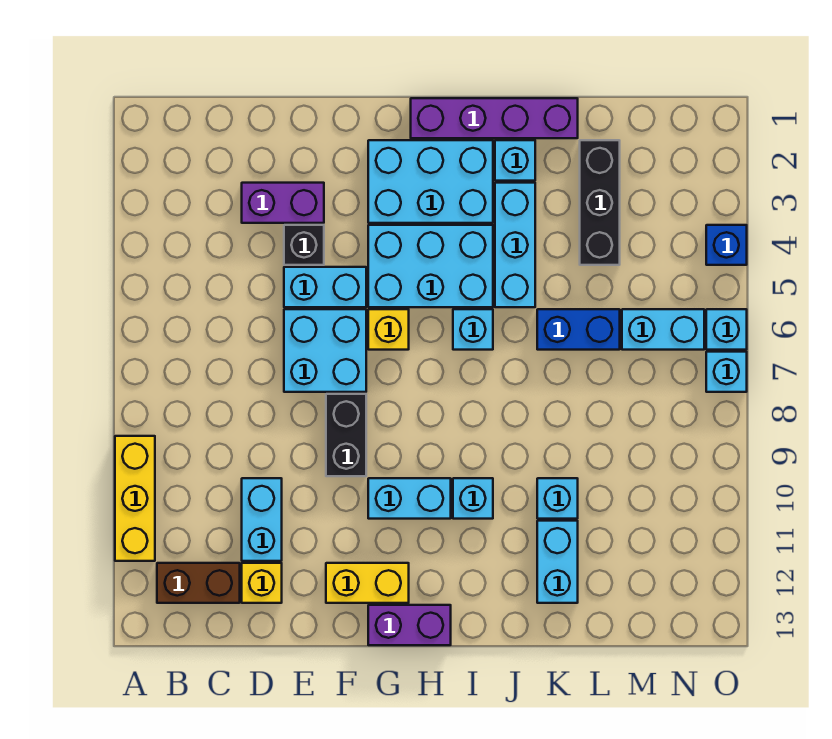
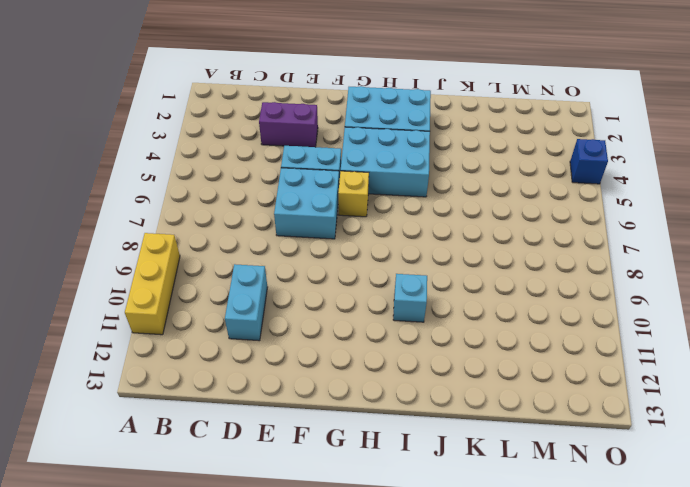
none -> brown 1x2 brick [157,563,240,603]
none -> yellow 1x1 brick [242,563,282,603]
none -> black 1x1 brick [284,225,324,265]

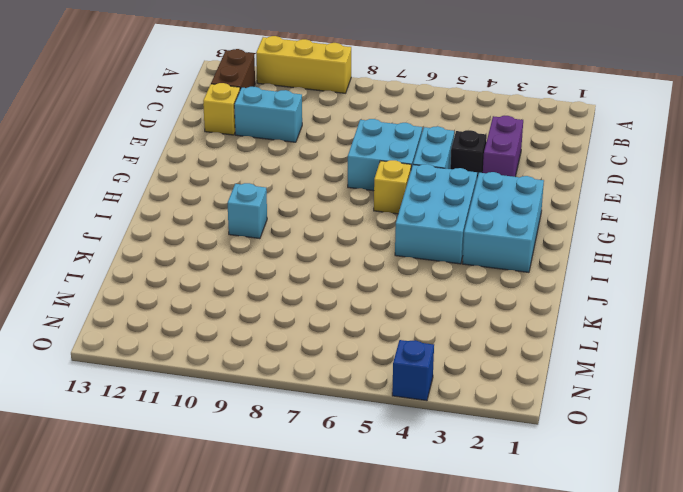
none -> black 1x2 brick [326,394,366,476]
none -> yellow 1x2 brick [326,563,409,603]
none -> cyan 1x2 brick [368,478,451,519]

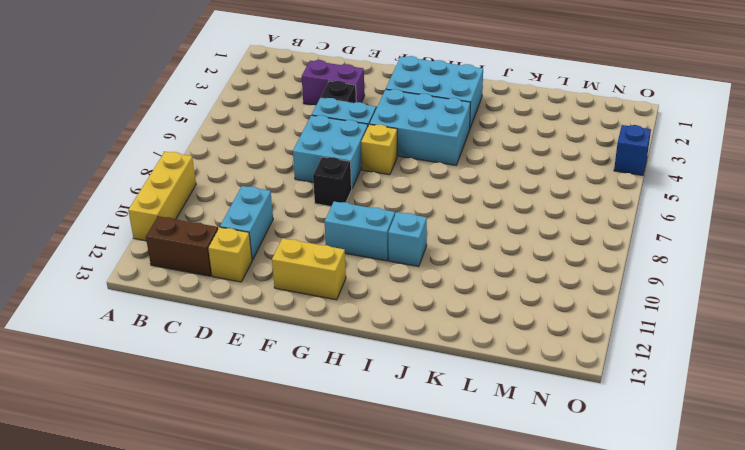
black 1x1 brick [313,157,352,206] -> black 1x2 brick [326,394,366,476]
none -> purple 1x2 brick [368,605,451,645]
none -> purple 1x4 brick [411,98,578,138]
none -> cyan 1x1 brick [453,309,493,350]

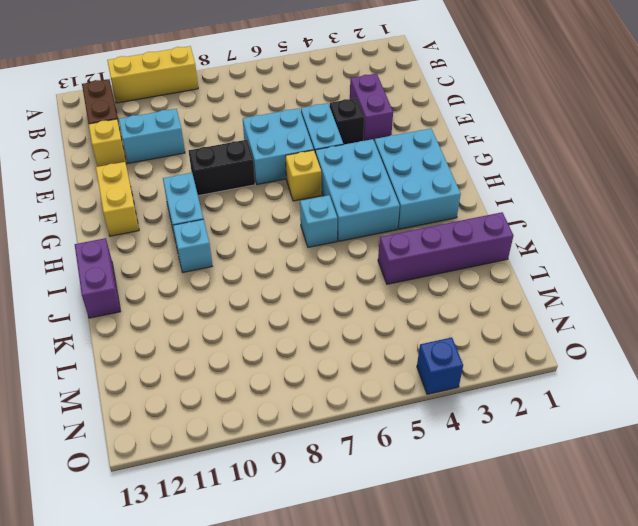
purple 1x2 brick [75,238,121,318] -> purple 1x2 brick moved to [368,605,451,645]
purple 1x4 brick [378,212,514,284] -> purple 1x4 brick turned to [411,98,578,138]
none -> cyan 1x1 brick [495,140,535,181]
none -> cyan 1x3 brick [495,183,535,307]
none -> blue 1x2 brick [537,309,620,350]

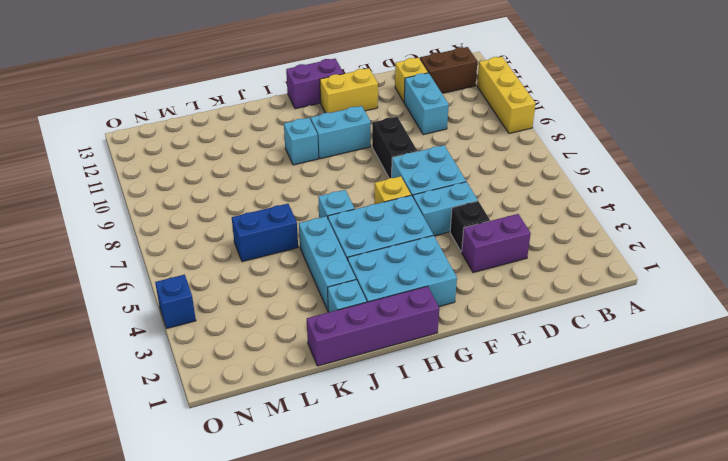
none -> cyan 1x1 brick [537,478,578,519]
none -> cyan 1x2 brick [537,521,578,603]
none -> black 1x3 brick [580,140,620,265]

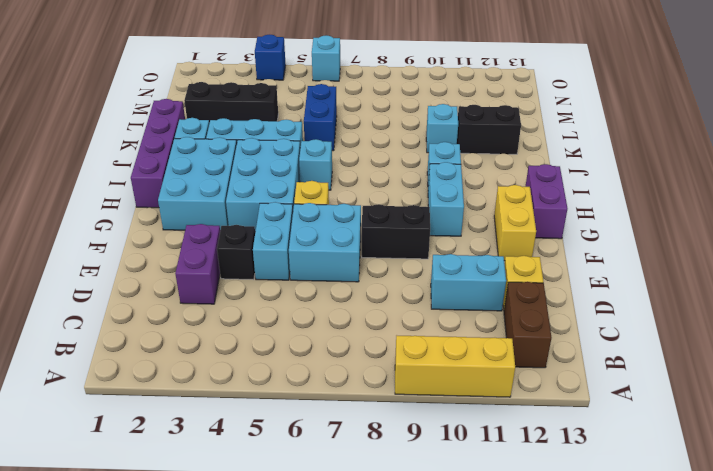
black 1x2 brick [457,105,521,154] -> cyan 1x2 brick [537,521,578,603]
none -> cyan 1x2 brick [622,309,704,350]
none -> cyan 1x1 brick [706,352,747,392]

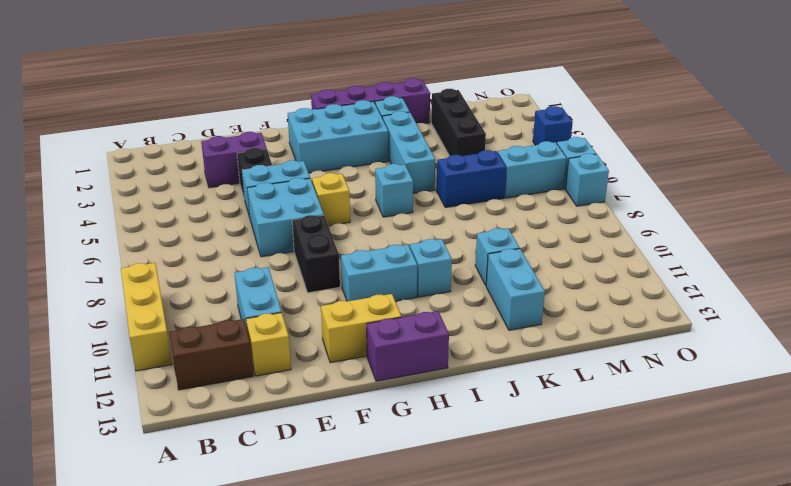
none -> cyan 2x3 brick [368,225,493,307]

